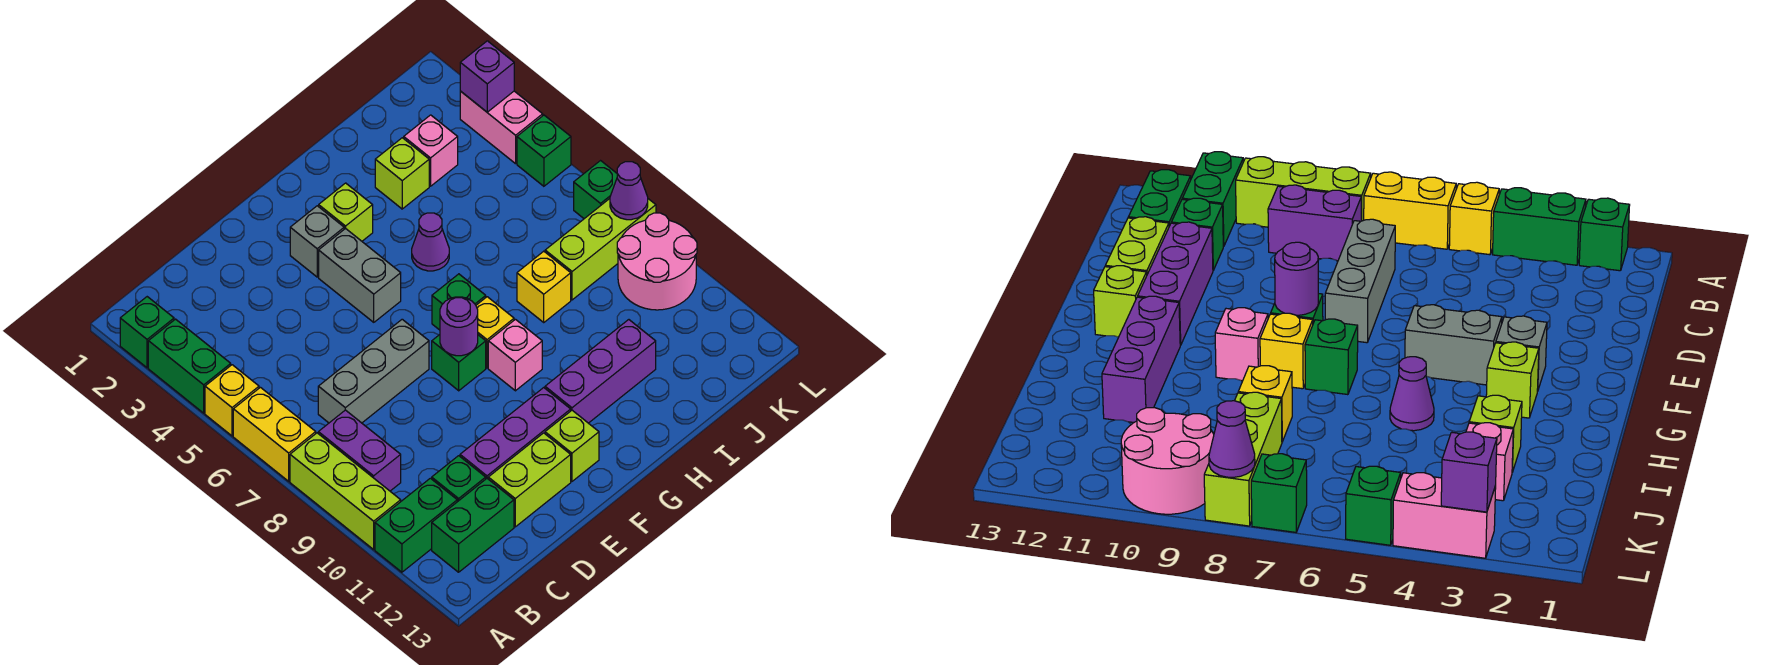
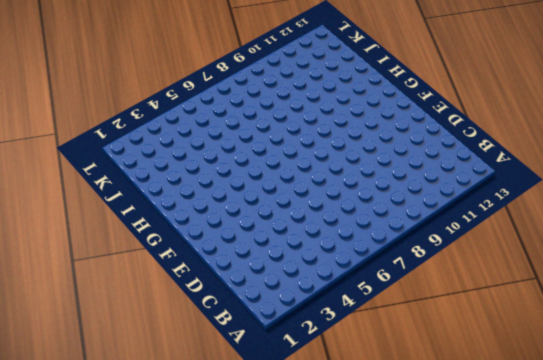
none -> green 1x1 brick [120,297,174,368]
none -> green 1x2 brick [148,319,231,413]
none -> yellow 1x1 brick [205,365,259,436]
none -> yellow 1x2 brick [233,387,316,481]

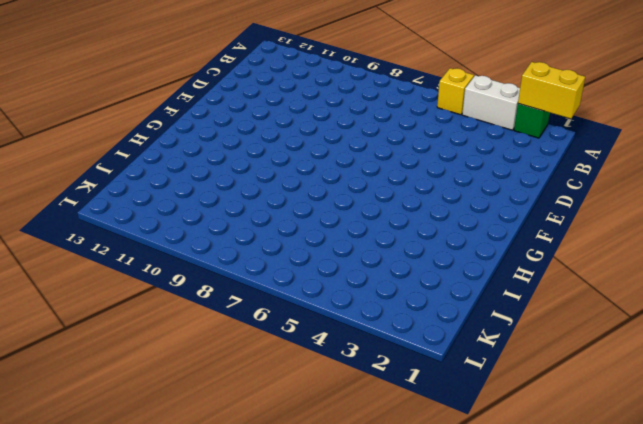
yellow 1x2 brick [518,62,585,119] -> yellow 1x2 brick moved to [233,387,316,481]
white 1x2 brick [462,75,520,130] -> green 1x2 brick [148,319,231,413]
none -> lime 1x3 brick [290,433,401,549]
none -> green 1x2 brick [375,478,457,572]
none -> purple 1x2 brick [318,410,401,491]
none -> green 1x2 brick [432,479,514,572]

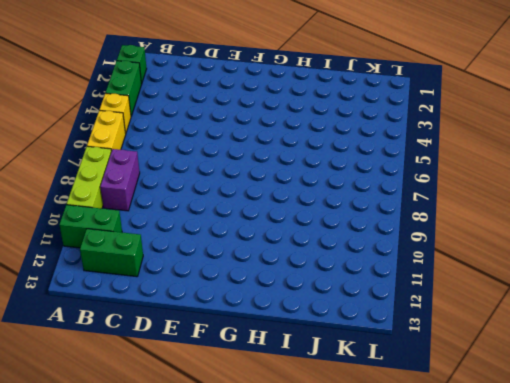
none -> grey 1x3 brick [318,319,429,423]
none -> green 1x1 brick [432,456,486,502]
none -> purple 1x3 brick [460,388,571,479]
none -> lime 1x2 brick [488,433,571,527]

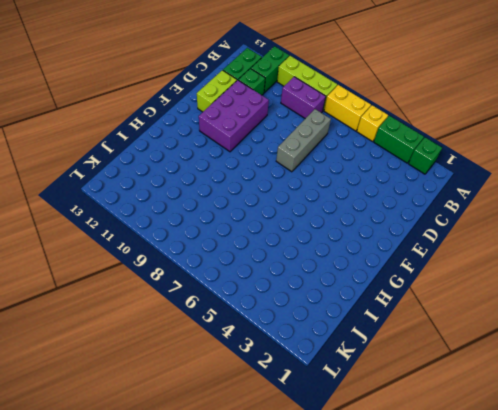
purple 2x3 brick [199,80,269,152] -> purple 1x3 brick [460,388,571,479]
none -> grey 1x1 brick [290,206,344,277]
none -> grey 1x2 brick [319,228,401,322]
none -> green 1x1 brick [432,335,486,391]
none -> lime 1x1 brick [545,410,599,481]

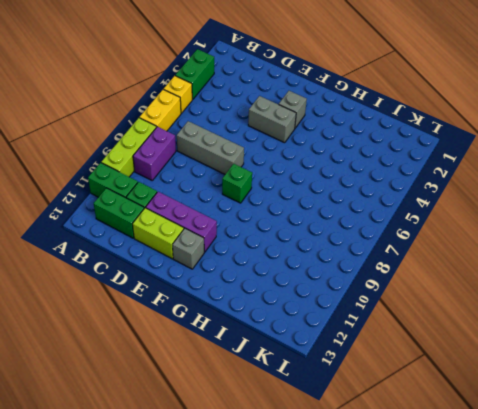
grey 1x2 brick [248,96,296,143] -> grey 1x2 brick turned to [319,228,401,322]
grey 1x1 brick [173,228,204,269] -> lime 1x1 brick [545,410,599,481]
none -> green 1x1 brick [120,297,174,368]
none -> lime 1x1 brick [319,183,373,241]
none -> green 1x1 brick [432,274,486,330]
none -> yellow 1x1 brick [476,297,514,368]

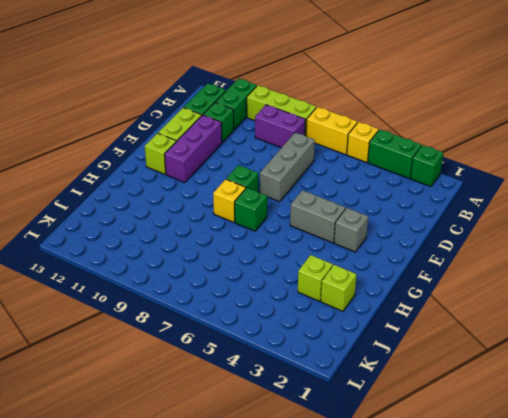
lime 1x1 brick [321,265,356,311] -> lime 1x1 brick moved to [319,183,373,241]
none -> pink 1x1 brick [488,319,542,391]
none -> purple 1x3 brick [545,320,656,423]
none -> purple 1x1 cone [412,213,449,271]
none -> yellow 1x1 brick [517,251,571,322]

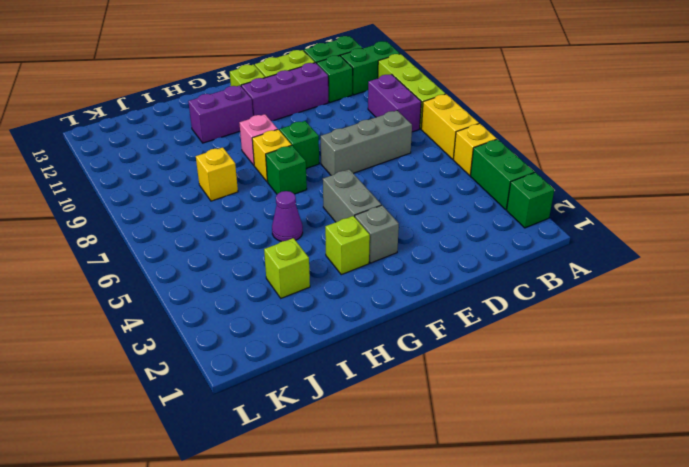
purple 1x2 brick [188,86,253,143] -> purple 1x3 brick [545,320,656,423]
none -> pink 1x1 brick [404,115,458,186]
none -> lime 1x3 brick [545,199,656,300]
none -> pink 2x2 round brick [617,213,697,310]
none -> pink 1x2 brick [460,91,543,164]

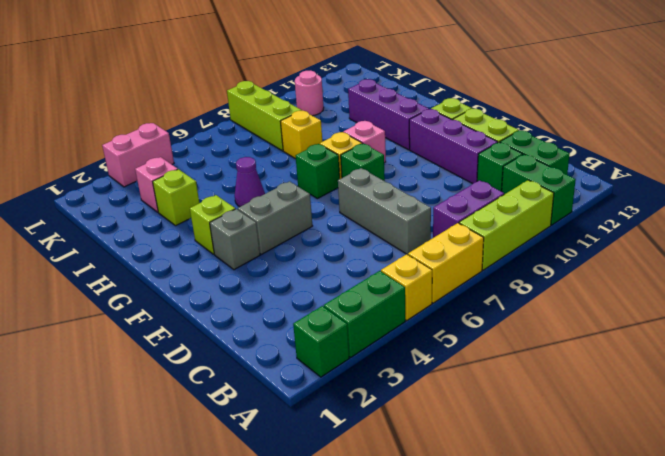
pink 1x1 round brick [295,70,324,116] -> pink 2x2 round brick [617,213,697,310]
none -> green 1x1 brick [517,115,571,186]
none -> green 1x1 brick [574,161,617,219]
none -> purple 1x1 round brick [440,297,478,356]
none -> purple 1x1 brick [460,41,514,112]

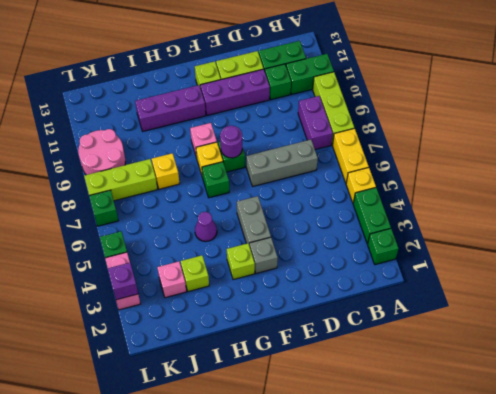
none -> purple 1x1 cone [610,162,648,220]

